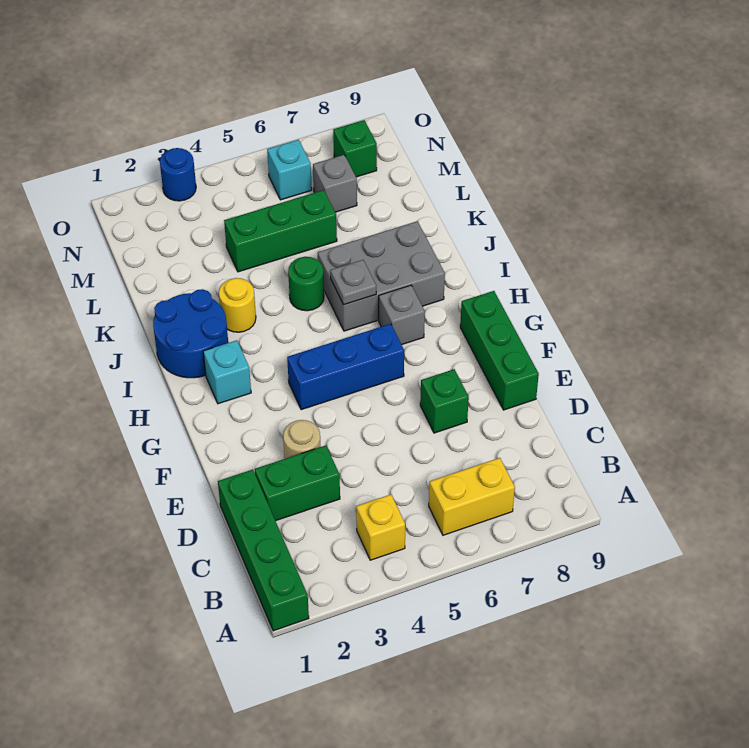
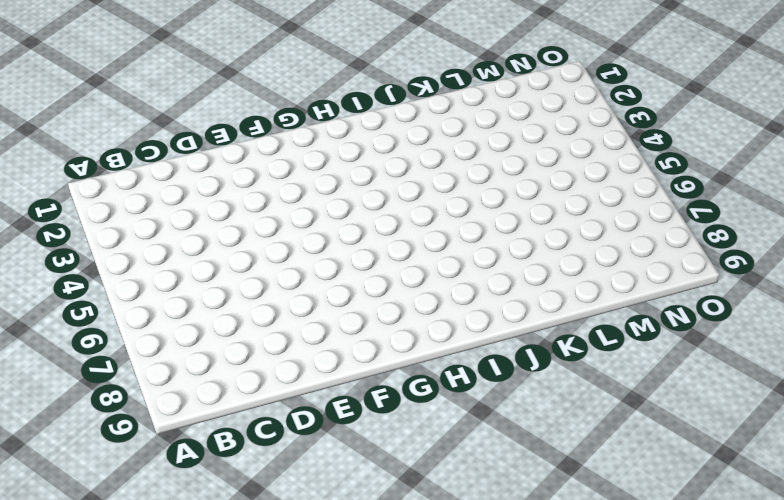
none -> green 1x4 brick [218,470,309,631]
none -> yellow 1x1 brick [356,495,405,560]
none -> yellow 1x2 brick [429,458,515,535]

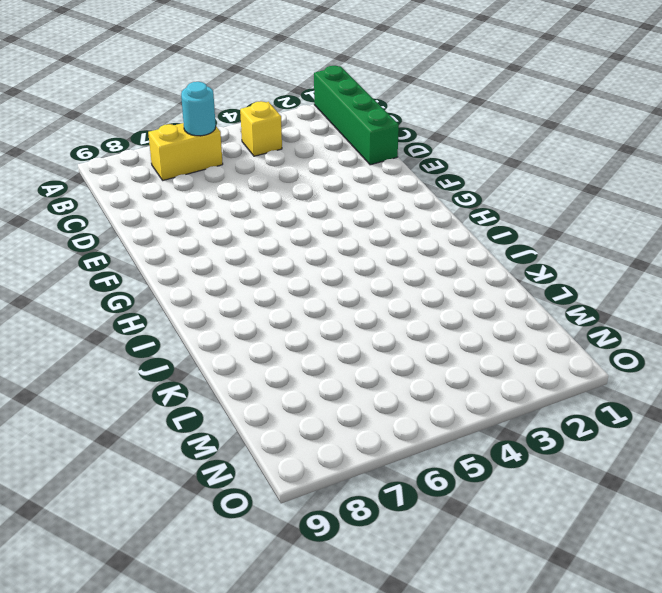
cyan 1x1 round brick [181,82,216,136] -> none
none -> green 1x2 brick [255,445,340,521]
none -> tan 1x1 round brick [283,420,321,459]
none -> green 1x1 brick [420,369,469,433]

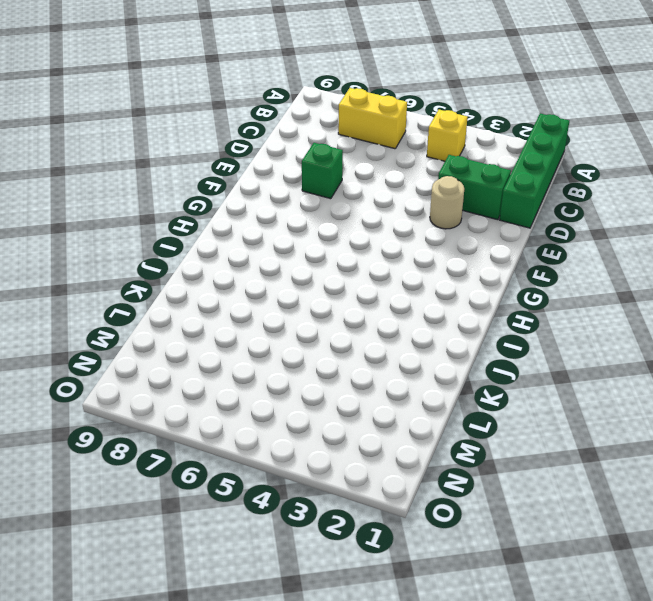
none -> green 1x3 brick [460,291,539,410]
none -> blue 1x3 brick [287,324,404,410]
none -> cyan 1x1 brick [203,340,251,404]

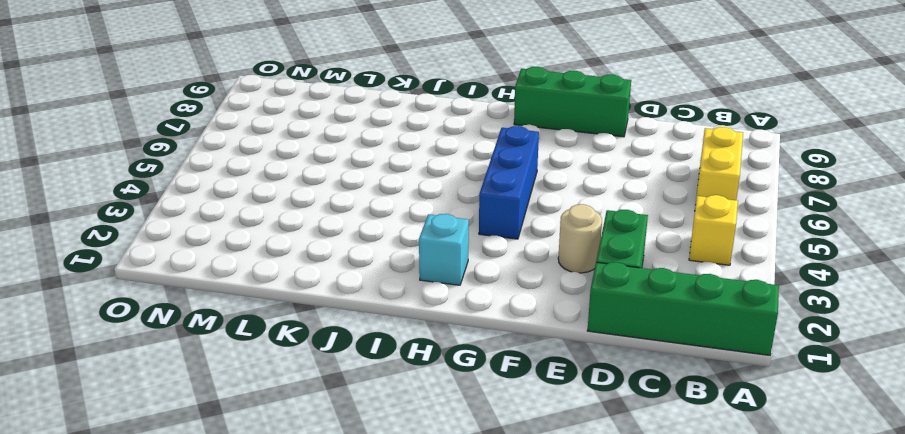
none -> green 1x1 brick [420,369,469,433]
none -> grey 1x1 brick [379,285,425,345]
none -> blue 2x2 round brick [153,289,228,378]

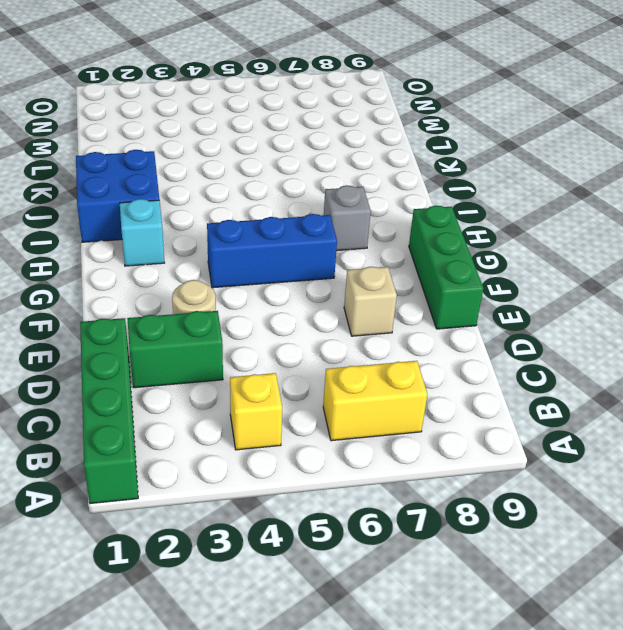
tan 1x1 brick [344,267,397,336] -> green 1x1 brick [420,369,469,433]
blue 2x2 brick [76,150,159,242] -> blue 2x2 round brick [153,289,228,378]
none -> grey 2x3 brick [318,221,445,331]
none -> yellow 1x1 round brick [219,278,256,332]
none -> green 1x1 round brick [288,257,324,311]

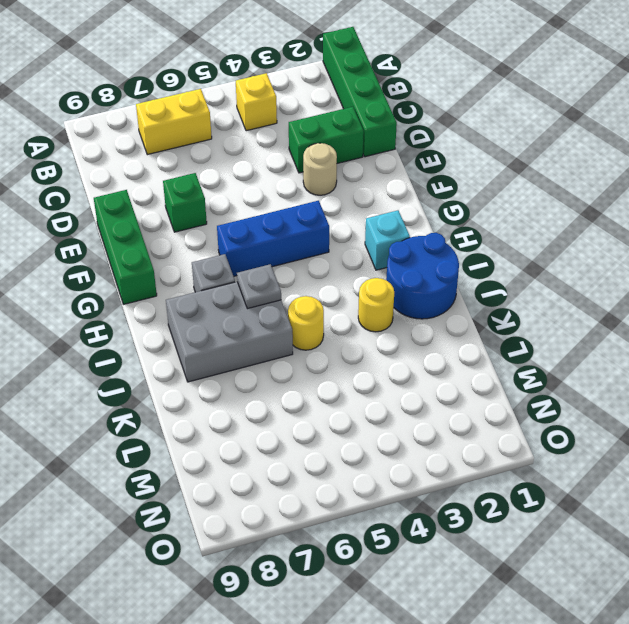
yellow 1x1 round brick [288,296,324,350] -> green 1x1 round brick [288,257,324,311]
none -> green 1x3 brick [224,190,337,272]
none -> grey 1x1 brick [313,155,357,212]
none -> cyan 1x1 brick [267,140,312,200]

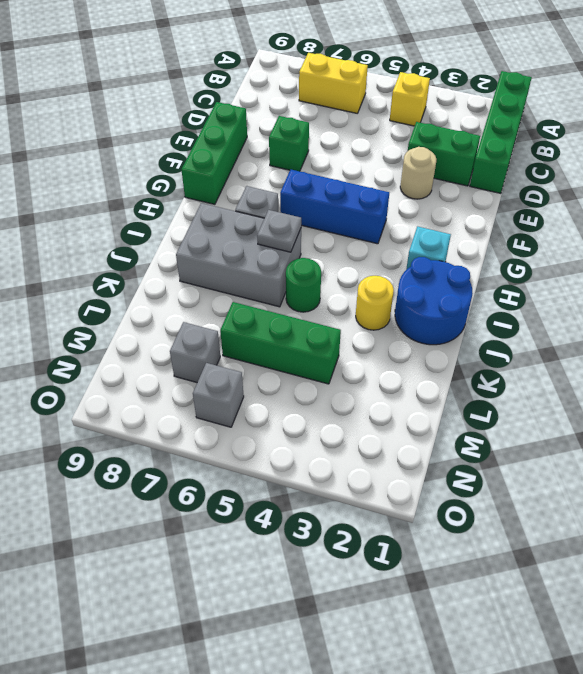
grey 1x1 brick [193,363,244,427] -> cyan 1x1 brick [267,140,312,200]
none -> green 1x1 brick [333,120,377,177]
none -> blue 1x1 round brick [160,148,196,201]

